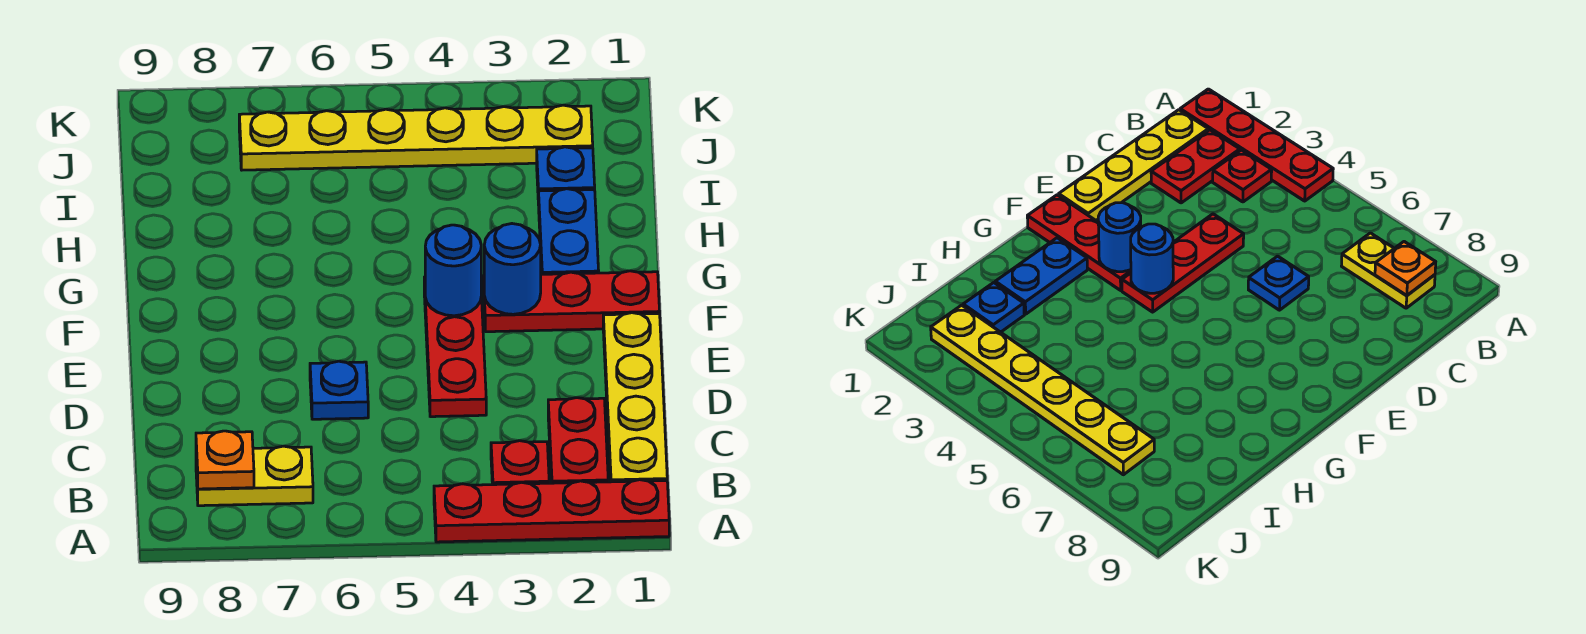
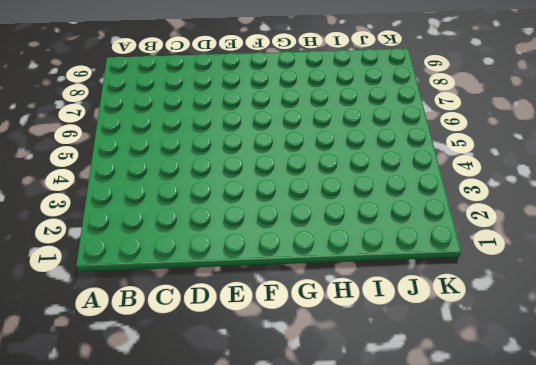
none -> red 1x4 plate [434,480,669,542]
none -> yellow 1x4 plate [603,313,667,482]
none -> red 1x2 plate [548,398,608,483]

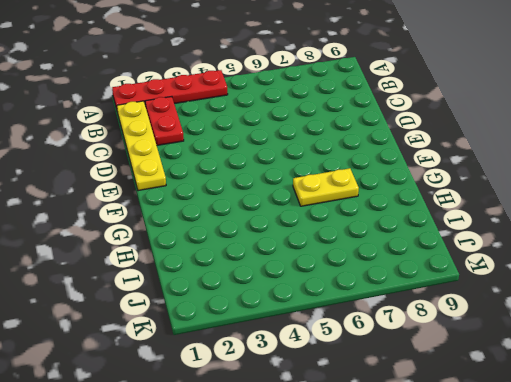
yellow 1x2 plate [293,168,359,206] -> yellow 1x2 plate moved to [196,446,313,506]
none -> red 1x1 plate [491,441,549,485]
none -> red 1x3 plate [424,277,486,417]
none -> blue 1x1 plate [310,361,368,419]

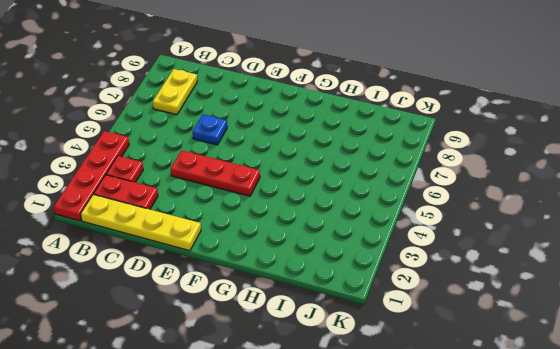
none -> red 1x3 plate [483,271,660,332]
none -> blue 1x2 plate [539,189,599,274]
none -> blue 1x1 plate [537,147,595,205]

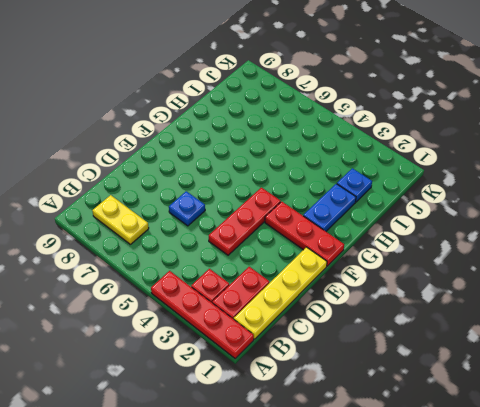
none -> yellow 1x6 plate [239,105,593,170]
none -> orange 1x1 plate [196,431,254,489]
none -> blue 1x1 round brick [484,224,541,314]

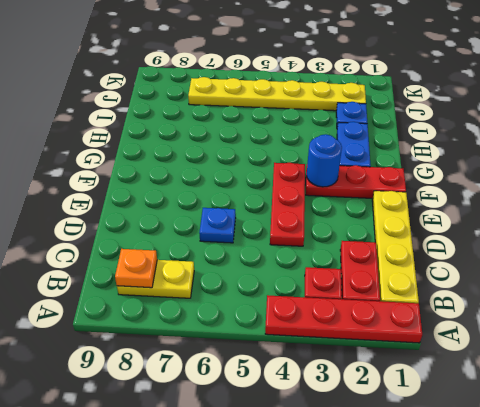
none -> blue 1x1 round brick [425,225,481,316]

